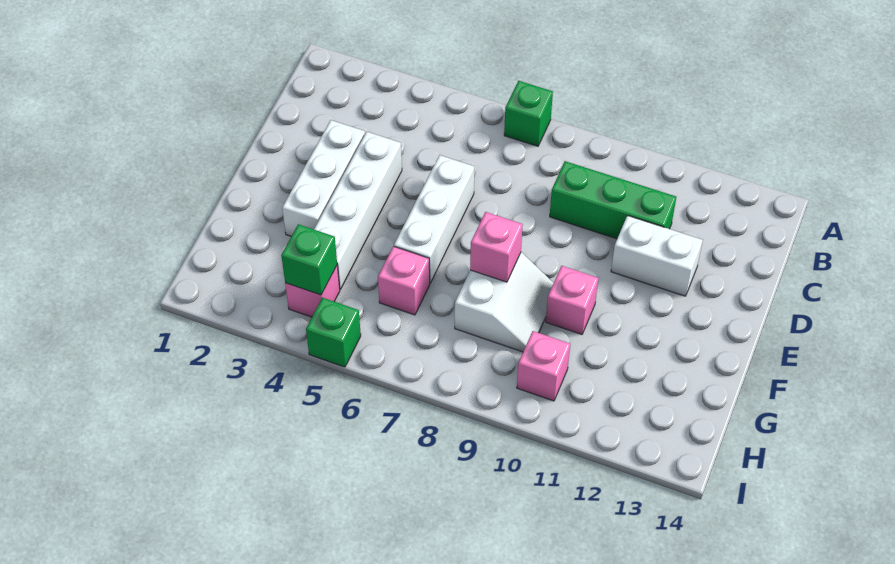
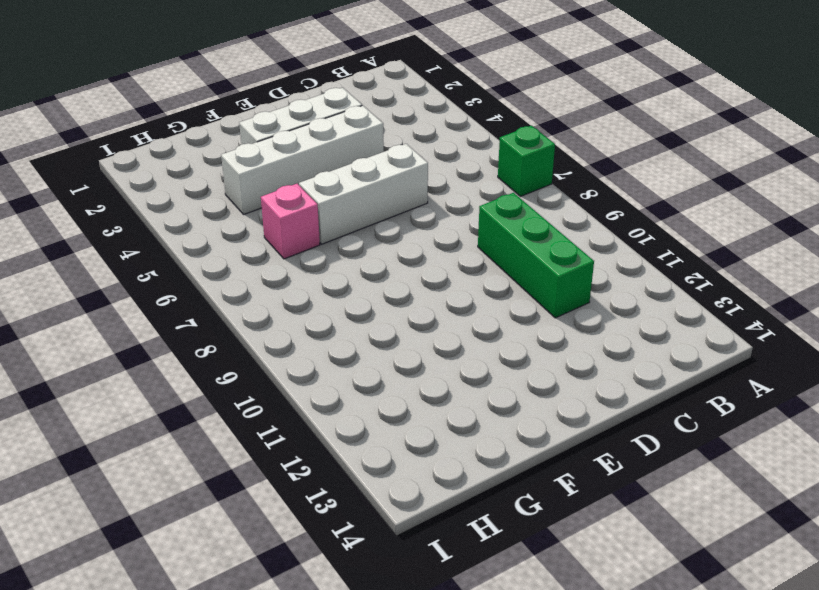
none -> white 1x2 brick [611,216,703,296]
none -> white 2x2 slope [455,252,553,352]
none -> pink 1x1 brick [546,266,598,334]

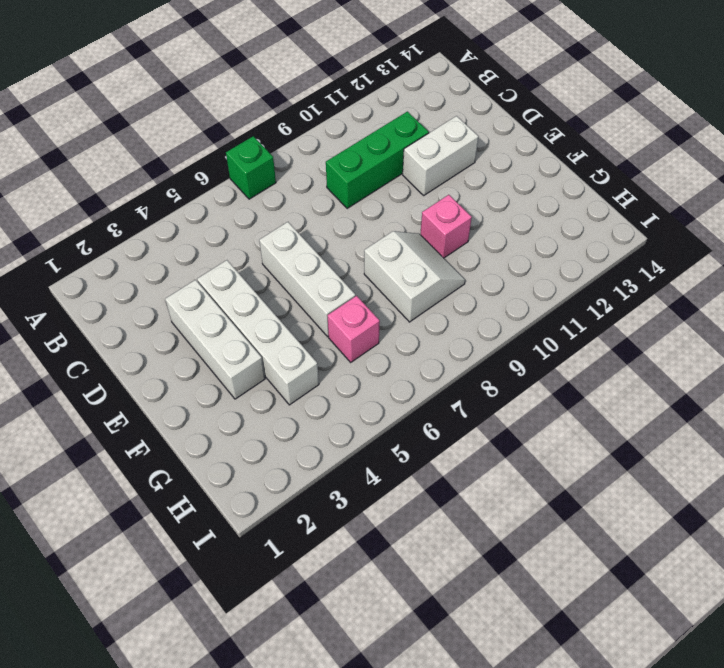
none -> pink 1x1 brick [285,266,340,317]
none -> pink 1x1 brick [517,331,570,401]
none -> green 1x1 brick [306,298,361,367]

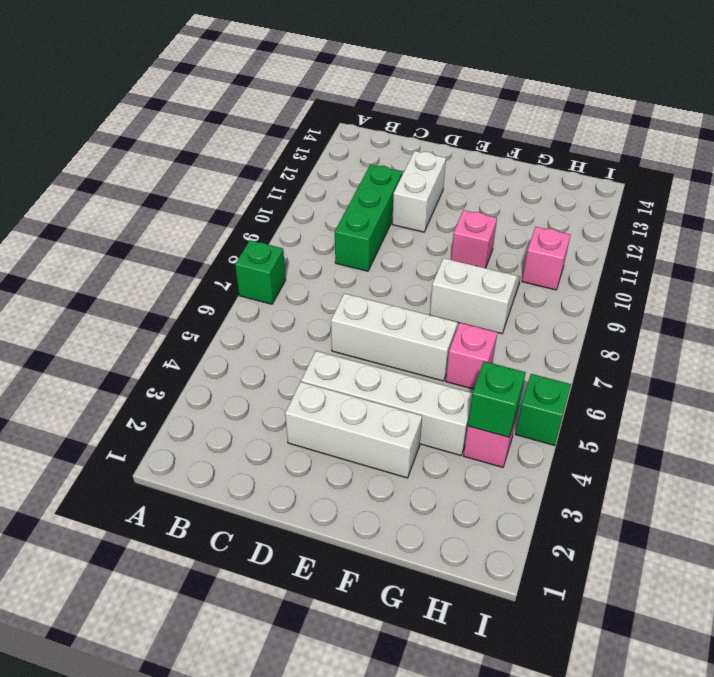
none -> pink 1x1 brick [470,212,523,282]

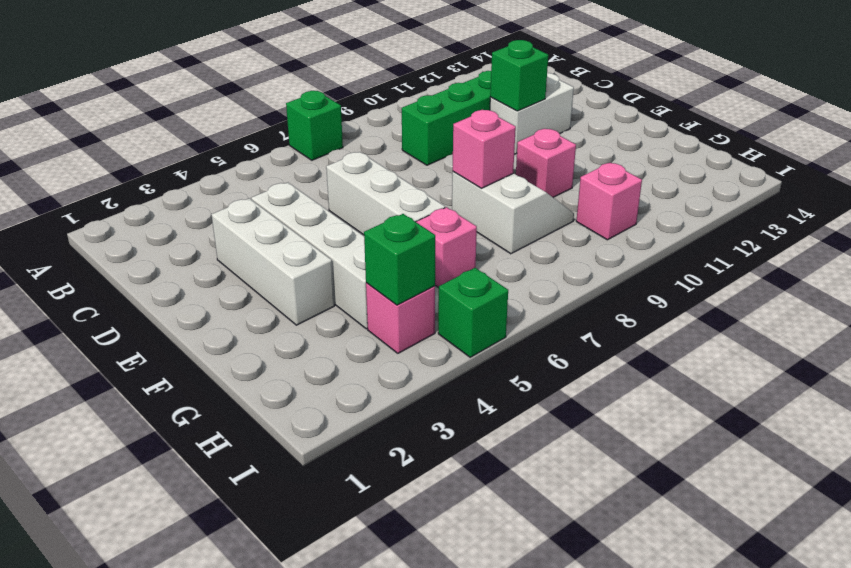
green 1x1 brick [490,40,548,111] -> none

